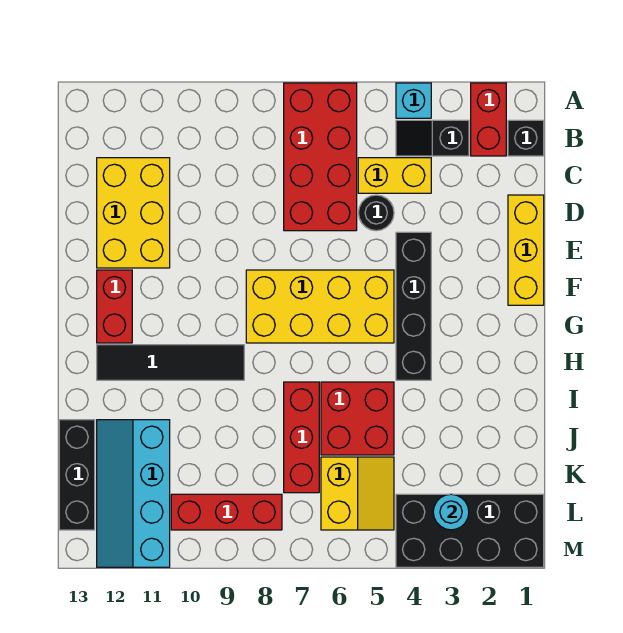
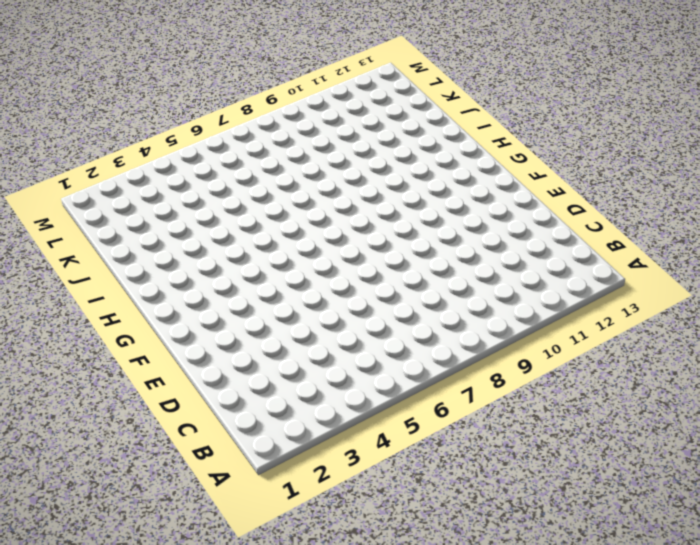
none -> red 1x2 brick [471,83,506,156]
none -> cyan 1x1 brick [396,83,431,118]
none -> red 2x4 brick [284,83,357,231]

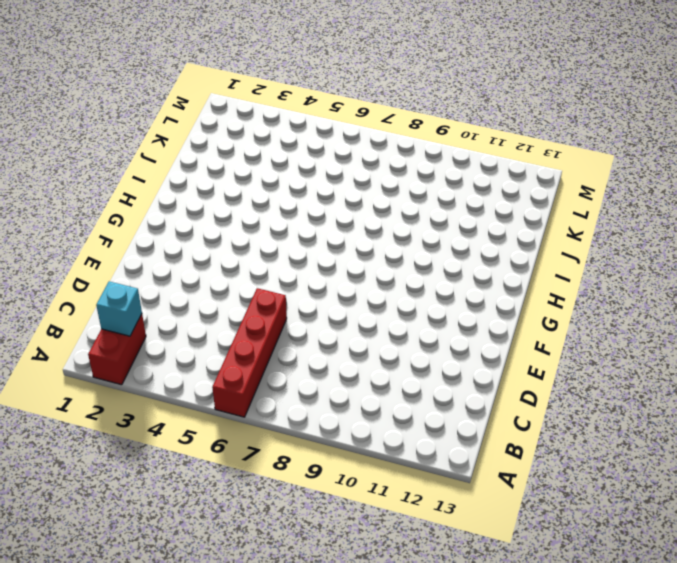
red 1x4 brick [212,288,287,417] -> red 2x4 brick [284,83,357,231]
cyan 1x1 brick [96,281,142,336] -> cyan 1x1 brick moved to [396,83,431,118]
none -> black 1x1 brick [508,120,544,156]
none -> black 1x2 slope [396,120,469,156]
none -> yellow 1x2 brick [358,158,431,193]

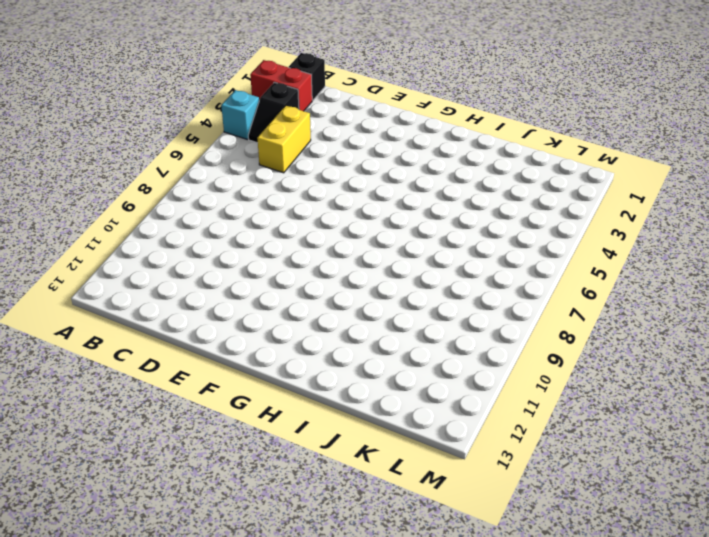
none -> red 2x4 brick [284,83,357,231]
none -> yellow 2x3 brick [97,158,170,268]
none -> yellow 1x3 brick [508,195,544,305]

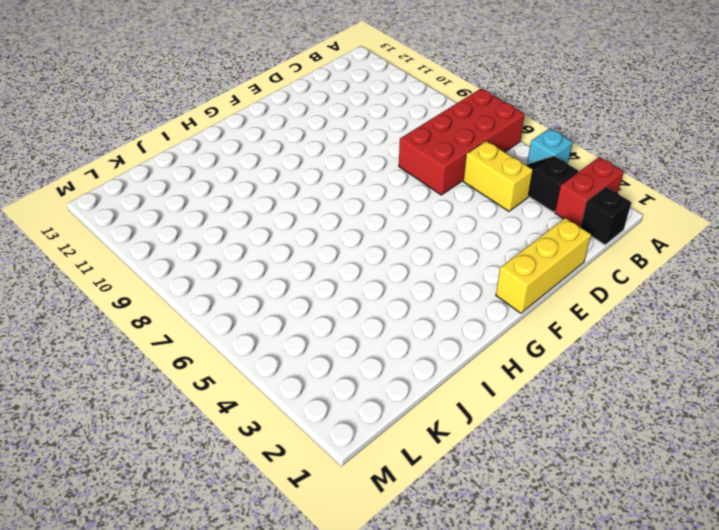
none -> yellow 2x3 brick [97,158,170,268]
none -> black 1x1 round brick [359,195,394,231]
none -> black 1x4 brick [396,232,431,380]

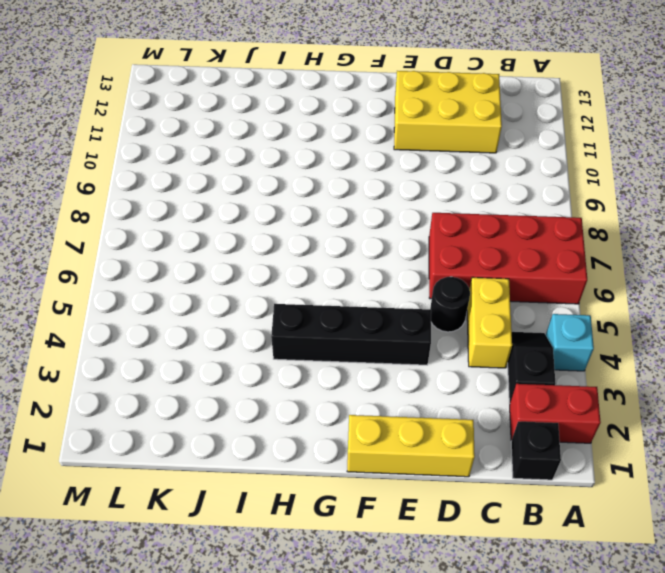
none -> yellow 2x4 brick [246,270,394,343]
none -> red 1x2 brick [97,270,132,343]
none -> black 1x4 tile [97,345,244,380]

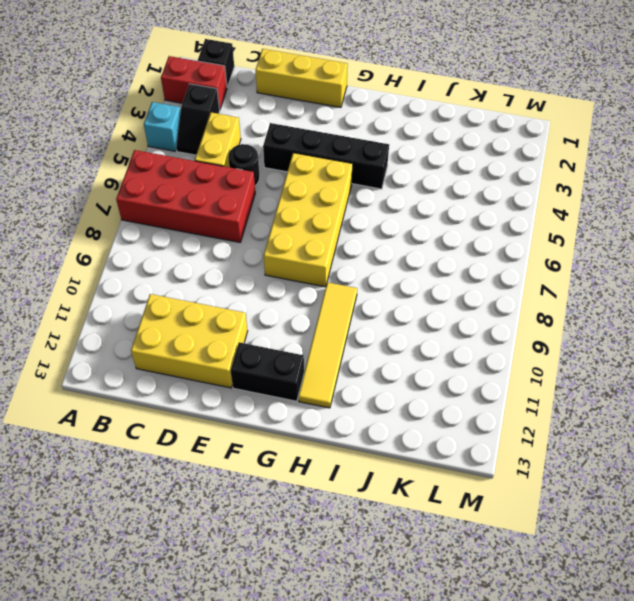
black 1x2 brick [231,342,304,401] -> red 1x2 brick [97,270,132,343]
yellow 1x4 tile [298,282,357,408] -> black 1x4 tile [97,345,244,380]
none -> red 2x2 brick [321,382,394,455]
none -> red 1x3 brick [284,382,319,493]
none -> cyan 2x4 slope [97,420,170,567]

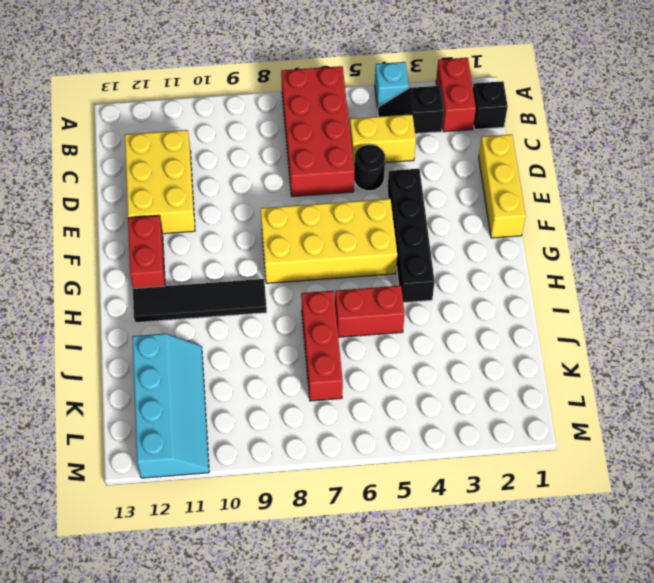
red 1x2 brick [335,286,405,337] -> red 2x2 brick [321,382,394,455]
cyan 2x4 slope [132,334,209,478] -> cyan 2x4 slope turned to [97,420,170,567]
none -> black 1x3 brick [59,420,95,530]
none -> yellow 2x2 slope [321,457,394,530]
none -> black 2x4 brick [396,494,544,567]

